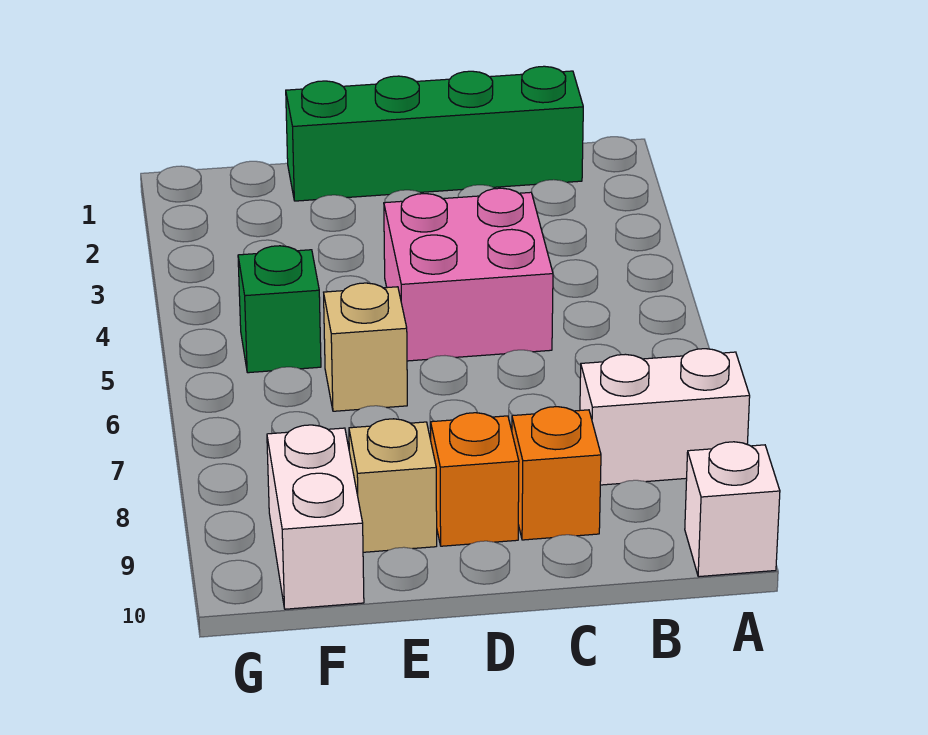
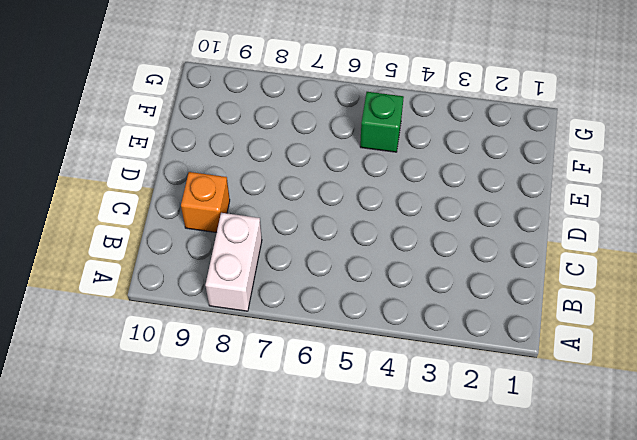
none -> white 1x1 brick [685,442,780,577]
none -> green 1x4 brick [286,66,583,201]

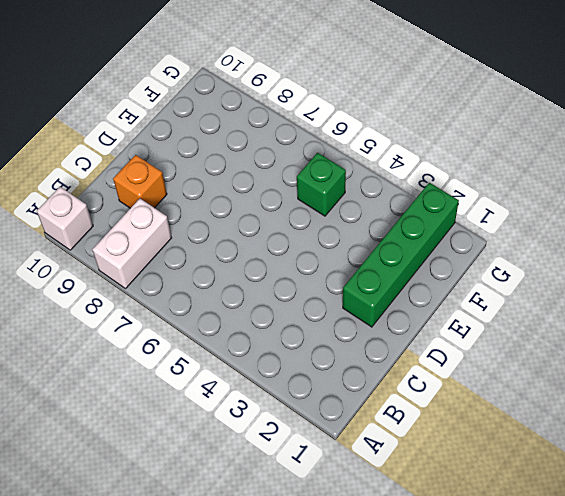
green 1x4 brick [343,183,459,327] -> green 1x4 brick moved to [286,66,583,201]
none -> pink 2x2 brick [384,188,553,361]
none -> orange 1x1 brick [431,413,519,546]

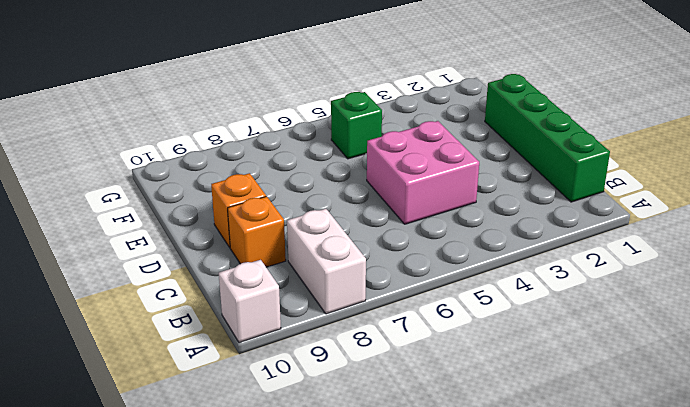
none -> tan 1x1 brick [324,283,407,411]
none -> tan 1x1 brick [349,419,437,552]

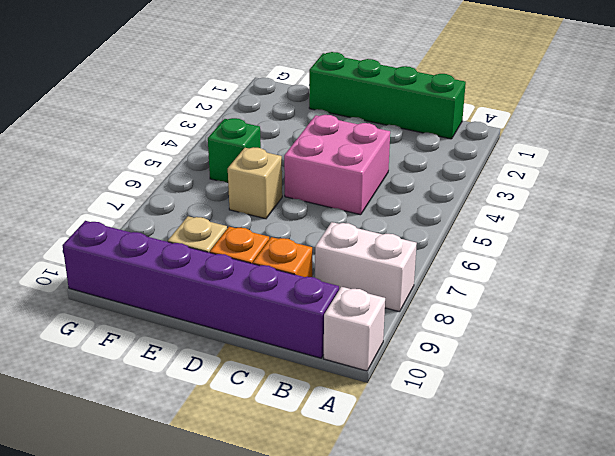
purple 1x6 brick [62,221,339,358] -> white 1x2 brick [267,425,364,609]

